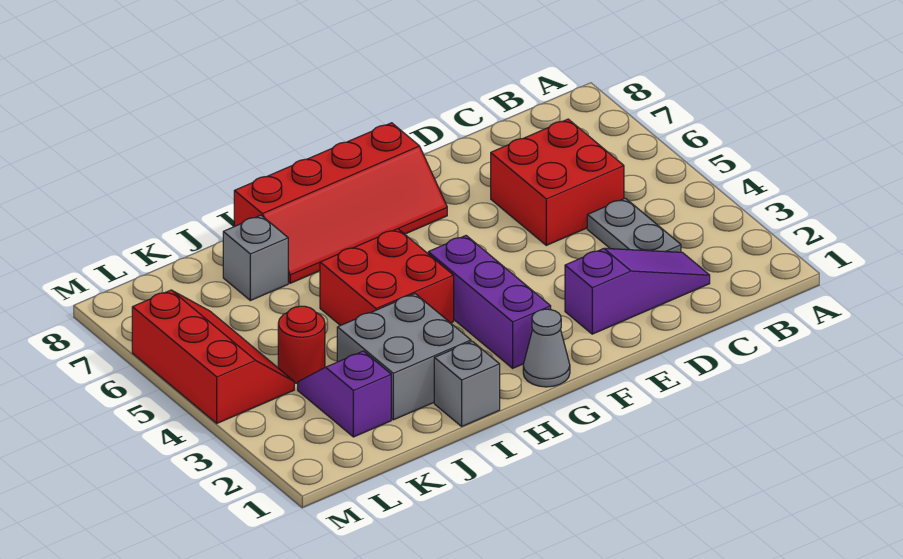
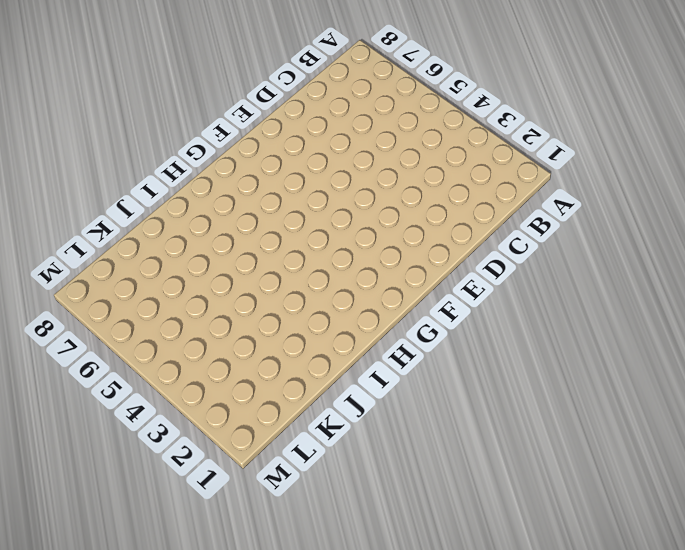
none -> purple 1x3 slope [565,248,710,334]
none -> grey 1x2 plate [587,198,681,252]
none -> red 2x2 brick [491,119,624,245]

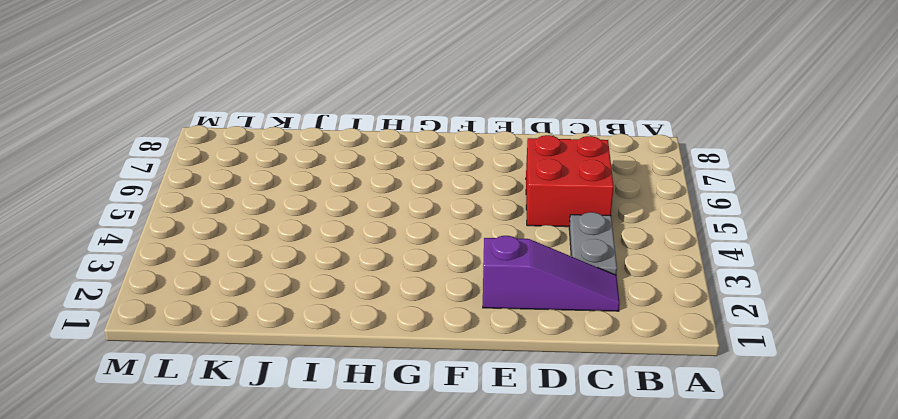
none -> red 2x4 slope [234,123,447,283]
none -> grey 1x1 cone [523,309,570,387]
none -> purple 1x3 brick [428,236,551,368]

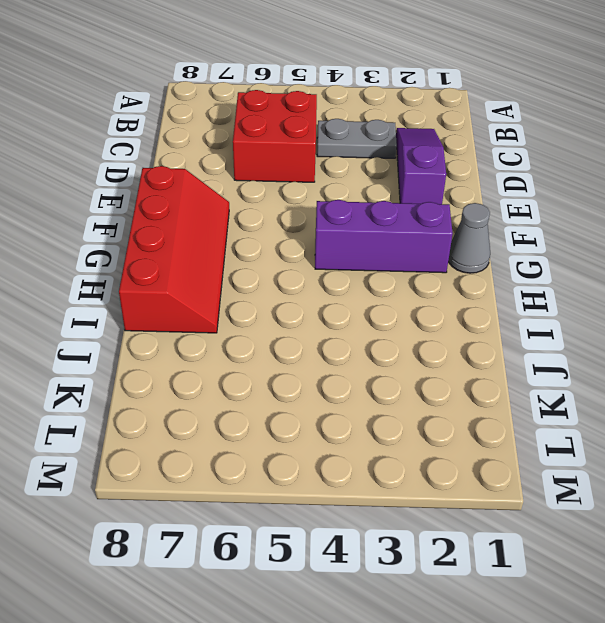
none -> red 2x2 brick [320,229,454,326]
none -> grey 1x1 brick [434,341,500,426]
none -> grey 2x2 brick [337,294,471,420]

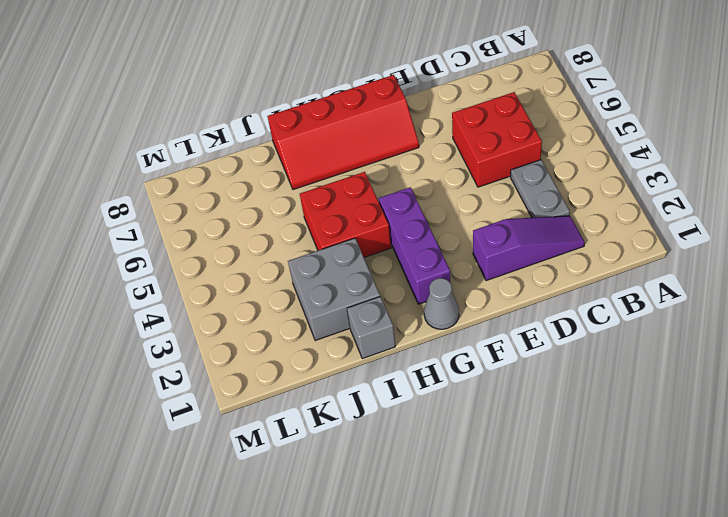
none -> grey 1x1 brick [223,215,288,301]
none -> purple 1x2 slope [298,351,391,437]
none -> red 1x1 round brick [278,306,325,384]

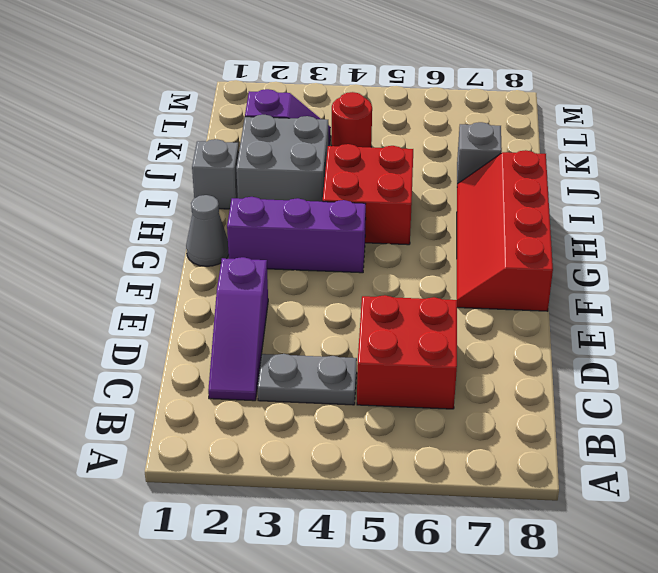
none -> red 2x3 slope [132,290,294,423]

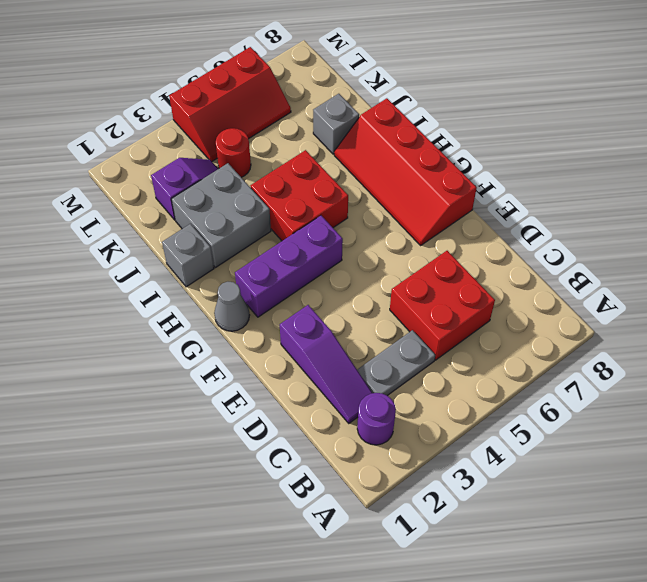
purple 1x1 round brick [357,393,396,445] -> none

